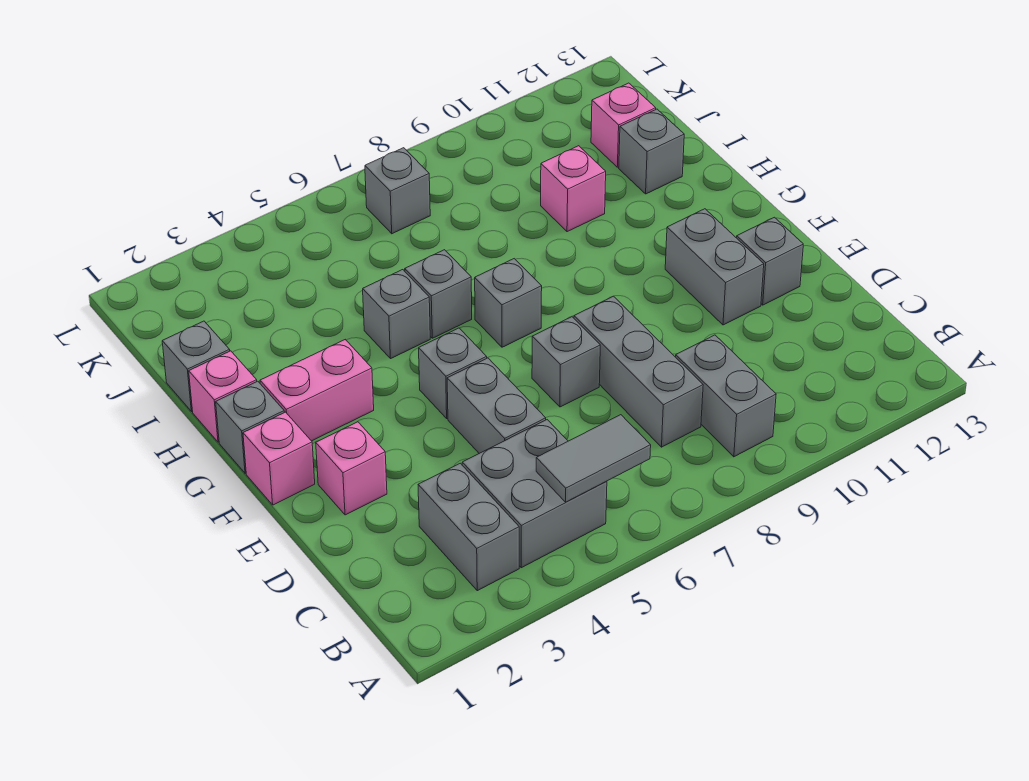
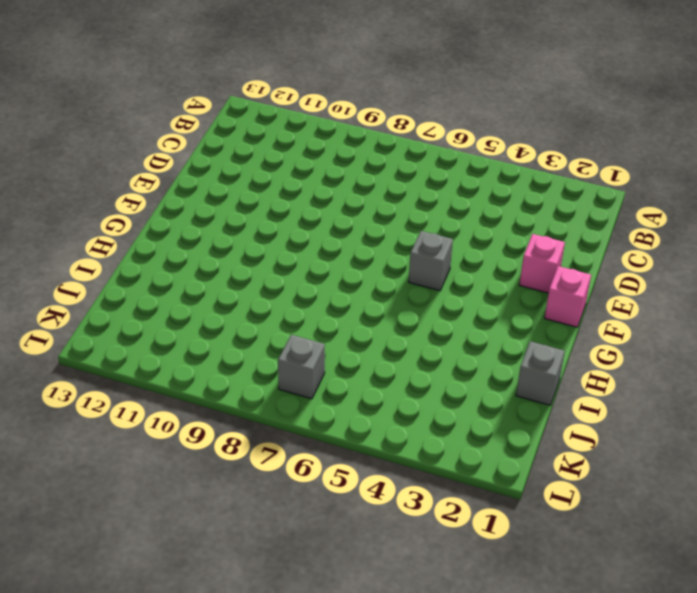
none -> grey 1x2 brick [418,463,519,591]
none -> grey 2x2 brick [462,420,607,568]
none -> grey 1x2 brick [676,335,776,457]

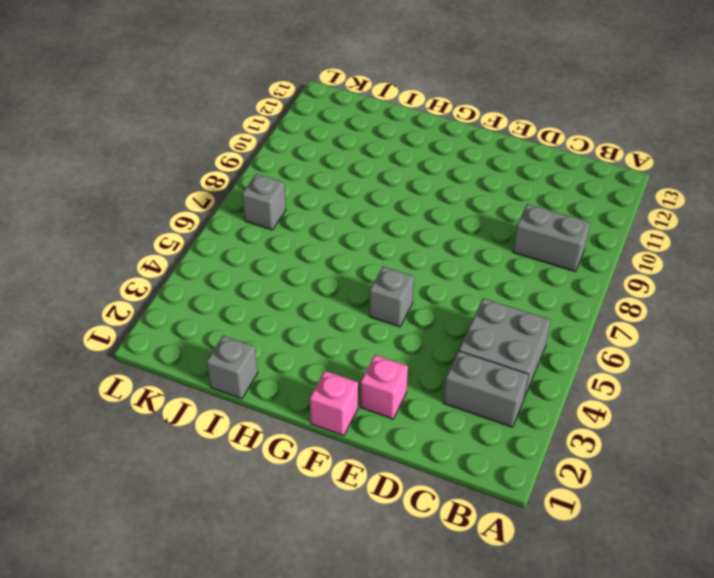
none -> grey 1x3 brick [574,296,703,447]
none -> grey 1x2 brick [447,358,546,453]
none -> grey 1x1 brick [532,317,600,407]

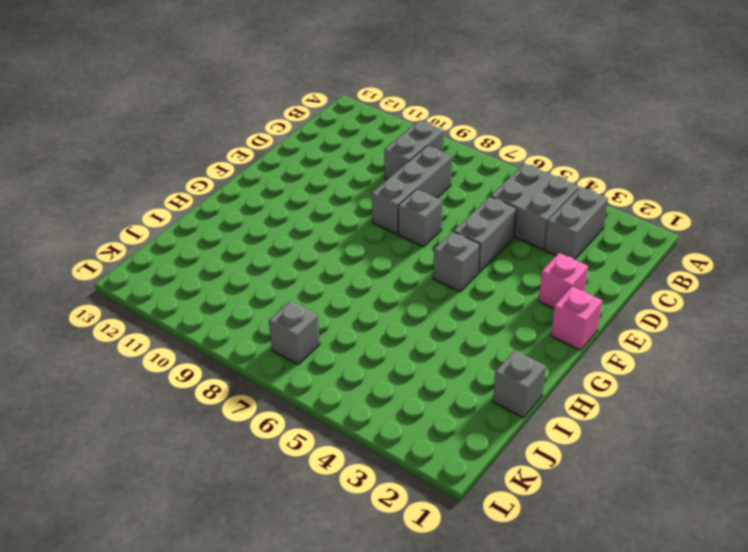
none -> grey 1x2 brick [665,209,764,325]
none -> grey 1x1 brick [737,217,803,305]
none -> grey 1x1 brick [216,381,284,473]

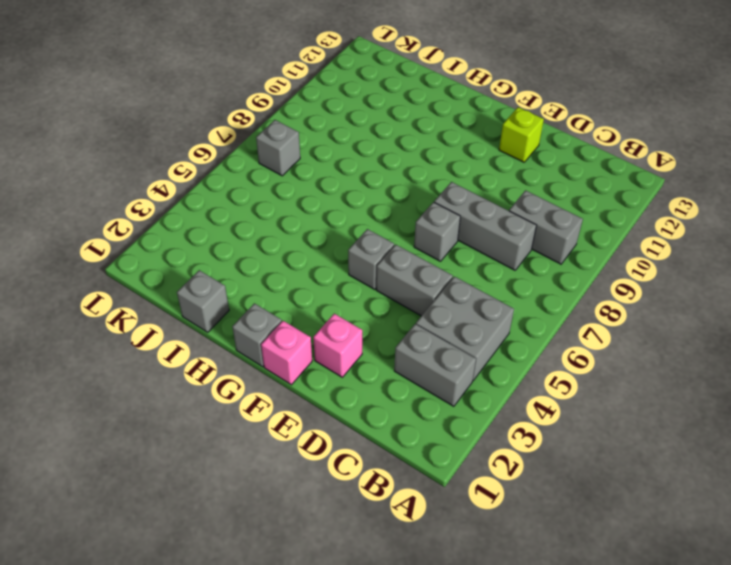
lime 1x1 brick [499,107,544,162] -> grey 1x1 brick [737,217,803,305]
none -> grey 1x2 brick [665,209,764,325]
none -> pink 1x2 brick [260,340,374,441]
none -> grey 1x1 brick [475,259,542,347]

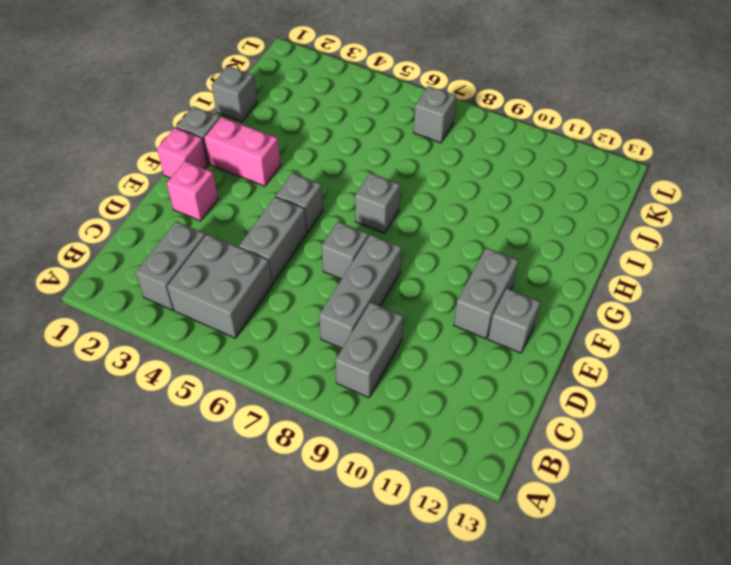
none -> pink 1x1 brick [189,351,257,442]
none -> grey 1x1 brick [363,270,430,359]
none -> grey 1x1 brick [405,250,472,338]

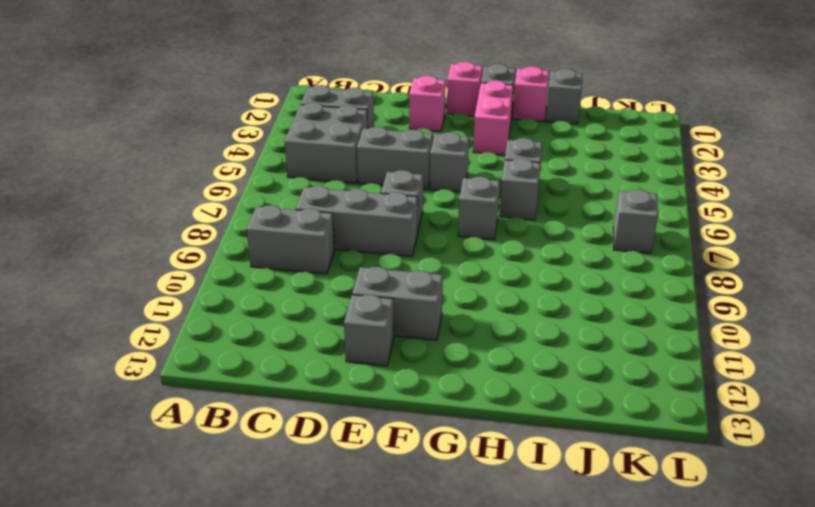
none -> pink 1x1 brick [541,146,606,232]
none -> grey 1x1 brick [619,109,684,194]
none -> pink 1x1 brick [591,83,656,167]

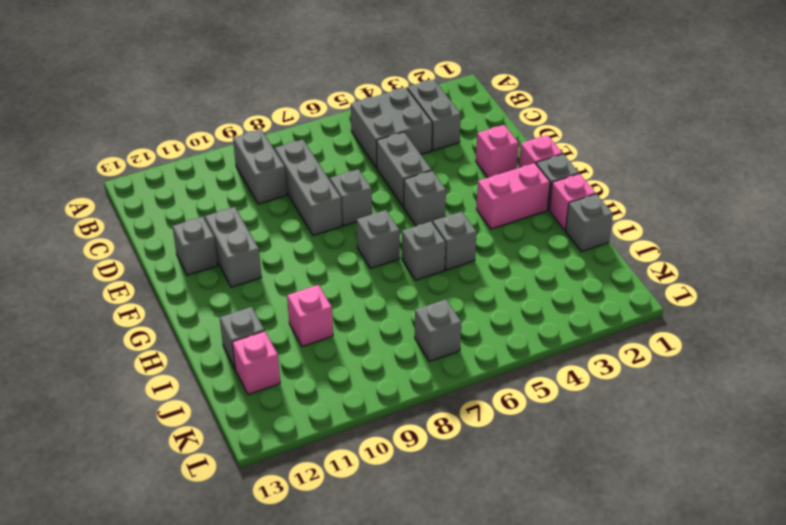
none -> grey 1x2 tile [536,415,651,502]

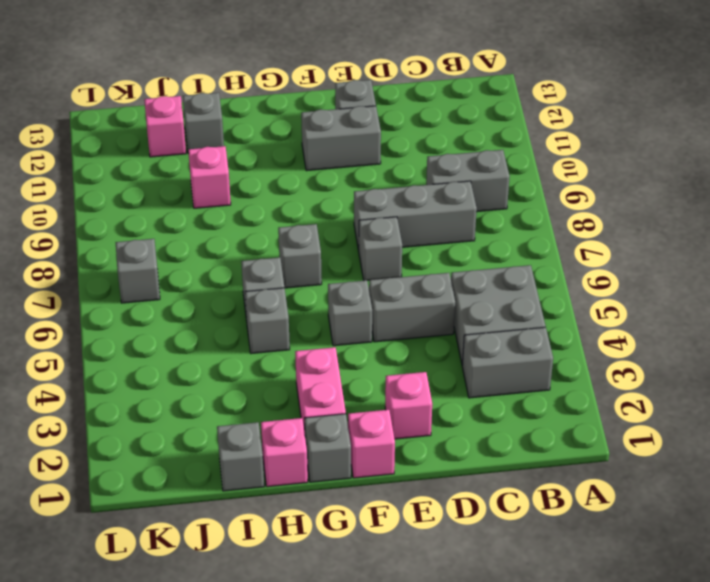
none -> grey 1x2 tile [536,415,651,502]

